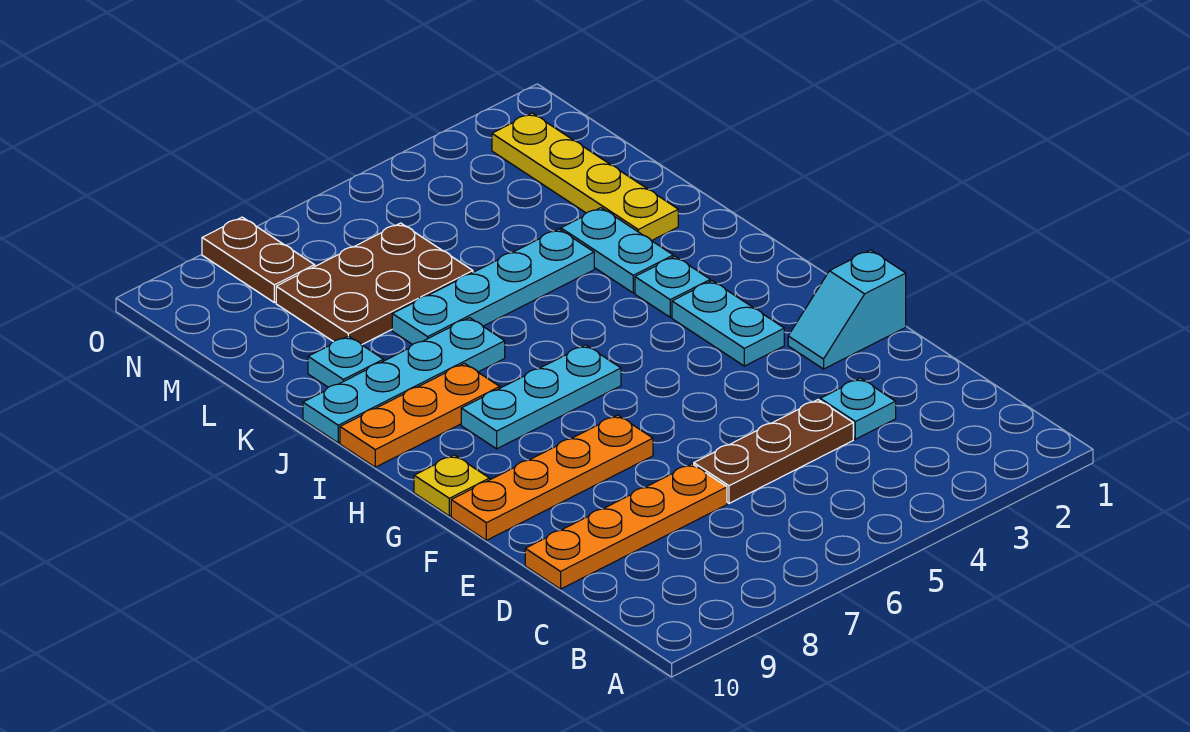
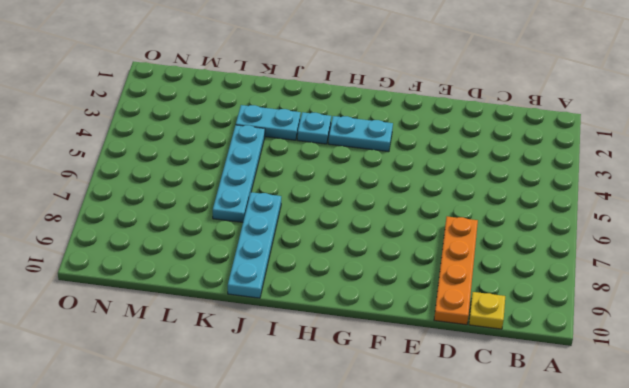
yellow 1x1 plate [469,292,505,329] -> yellow 1x1 plate moved to [414,455,490,516]
none -> cyan 1x1 plate [820,378,896,439]
none -> brown 1x3 plate [694,400,853,503]
none -> cyan 1x2 slope [788,250,906,369]

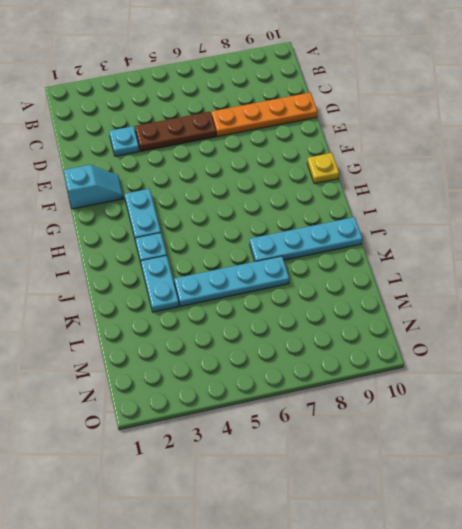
none -> orange 1x4 plate [451,415,653,540]
none -> cyan 1x3 plate [461,345,621,449]
none -> orange 1x3 plate [340,363,500,467]

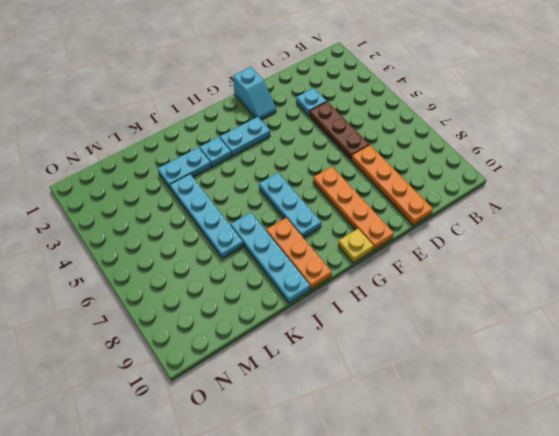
none -> yellow 1x4 plate [492,113,678,241]
none -> cyan 1x1 plate [308,336,383,387]
none -> brown 2x3 plate [276,223,473,345]

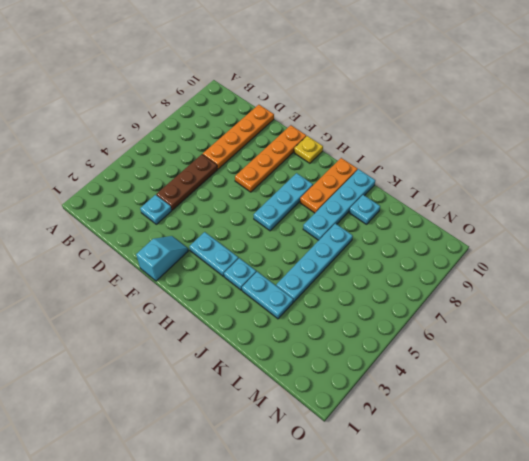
none -> yellow 1x4 plate [492,113,678,241]
none -> brown 2x3 plate [276,223,473,345]
none -> brown 1x2 plate [202,217,315,303]

